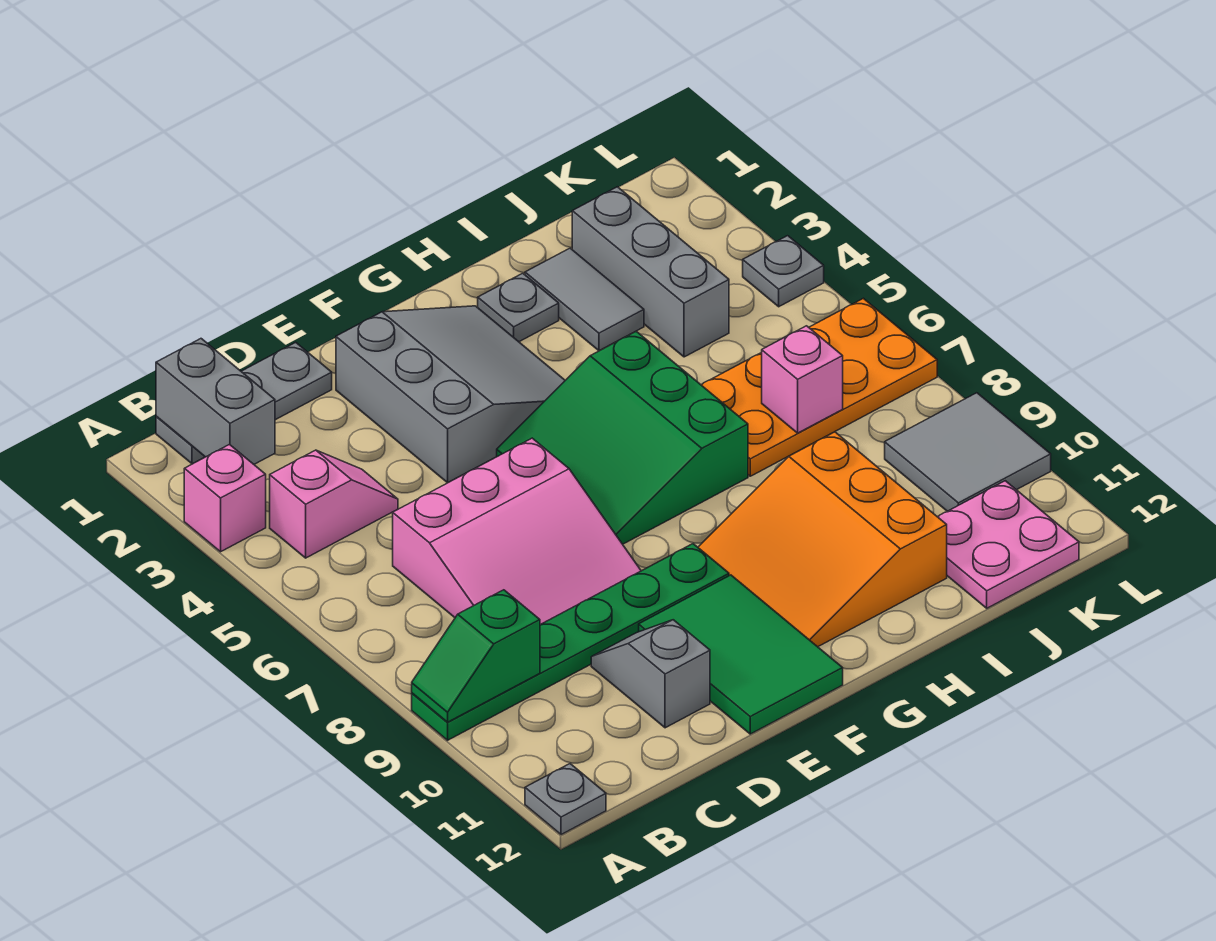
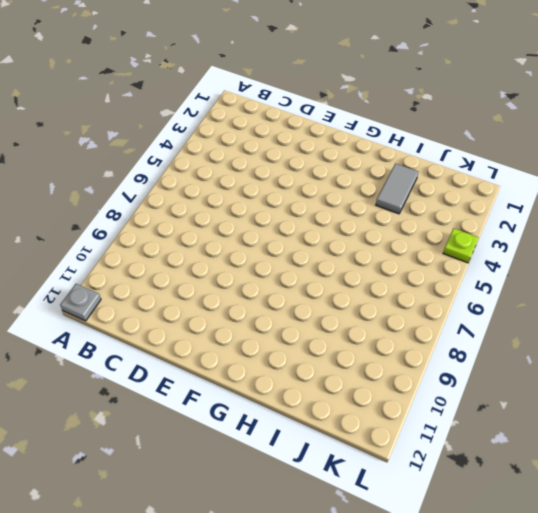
lime 1x1 plate [443,228,479,263] -> grey 1x1 plate [743,236,824,307]
none -> pink 1x1 brick [184,445,266,552]
none -> green 1x6 plate [412,544,729,740]
none -> grey 1x3 plate [156,342,332,464]

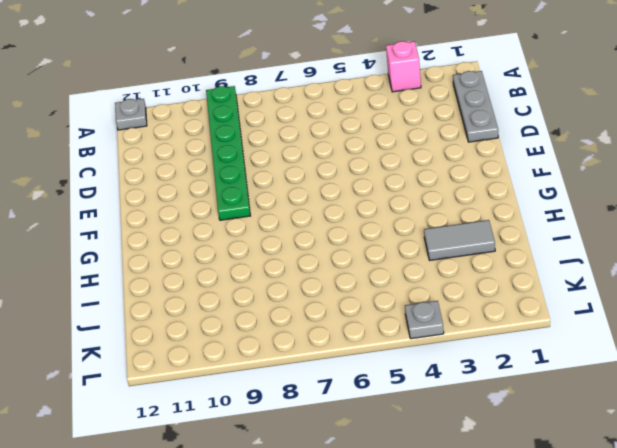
none -> pink 1x2 slope [270,450,398,558]
none -> pink 3x3 slope [393,438,641,625]
none -> grey 1x2 slope [591,620,710,728]

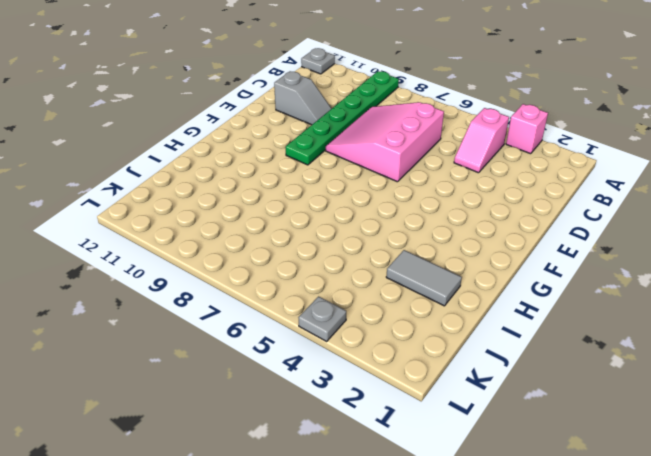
none -> grey 1x3 plate [156,342,332,464]
none -> grey 3x3 slope [336,306,565,483]
none -> green 2x3 tile [639,575,843,734]

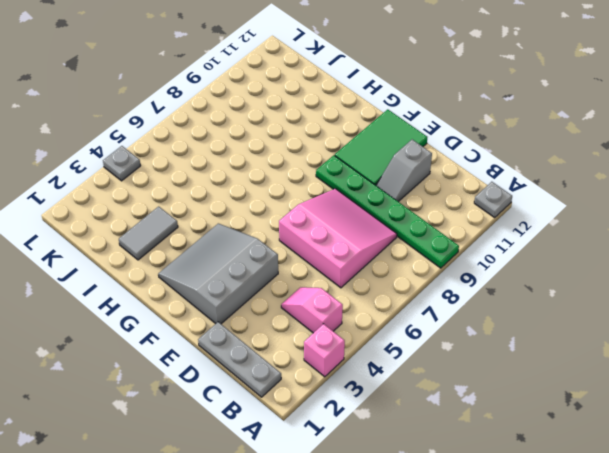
none -> green 3x3 slope [497,331,748,544]
none -> orange 3x3 slope [698,432,947,647]
none -> grey 1x1 plate [478,273,559,342]

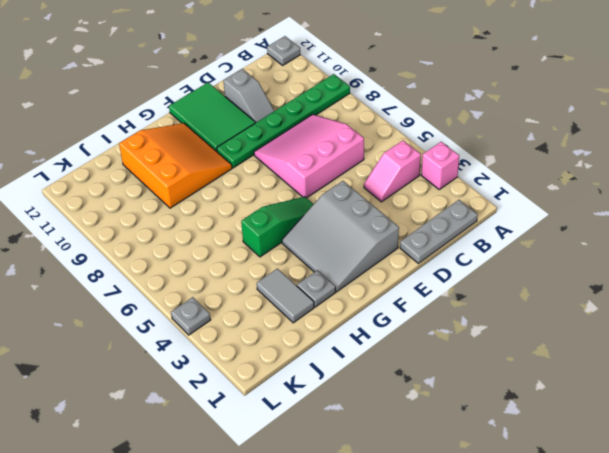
green 1x3 slope [241,197,313,257] -> green 3x3 slope [497,331,748,544]
none -> orange 2x4 plate [701,298,937,476]
none -> grey 1x3 brick [572,187,729,357]
none -> pink 2x2 plate [938,481,1079,608]

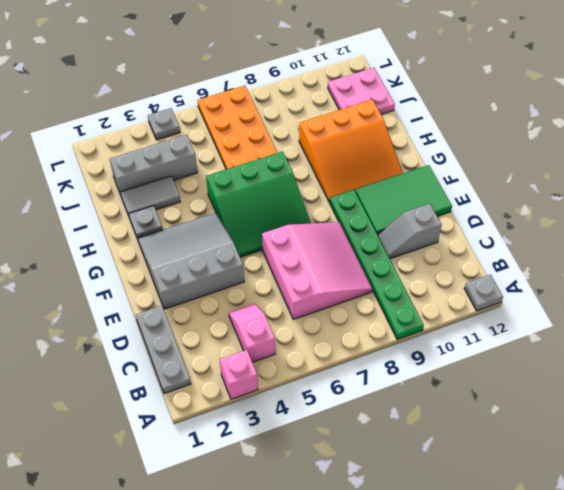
none -> grey 2x2 tile [885,393,1051,511]
none -> green 1x2 slope [412,590,540,722]
none -> grey 1x2 brick [156,339,275,464]

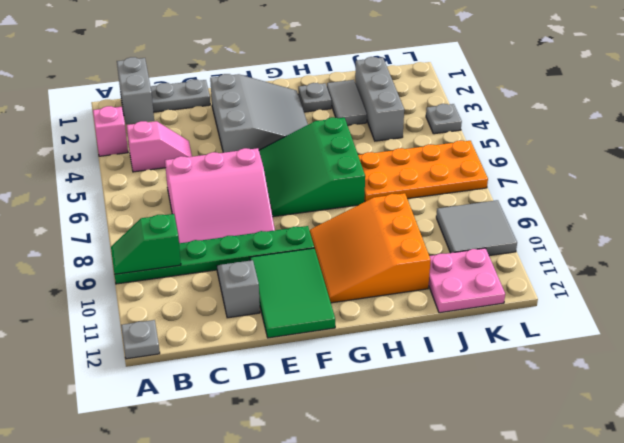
none -> pink 1x1 brick [762,326,843,433]

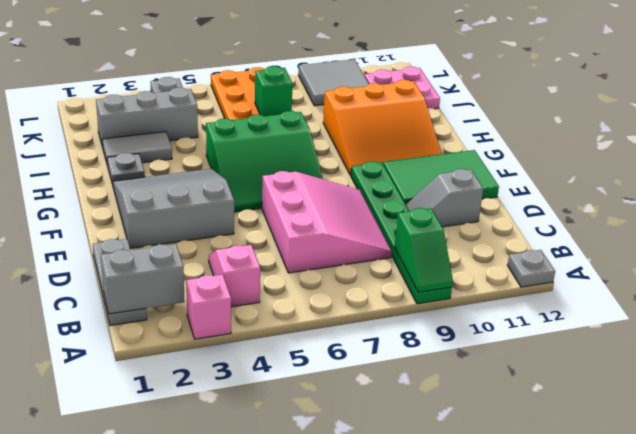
green 1x1 brick [255,66,293,116] -> pink 1x1 brick [762,326,843,433]

